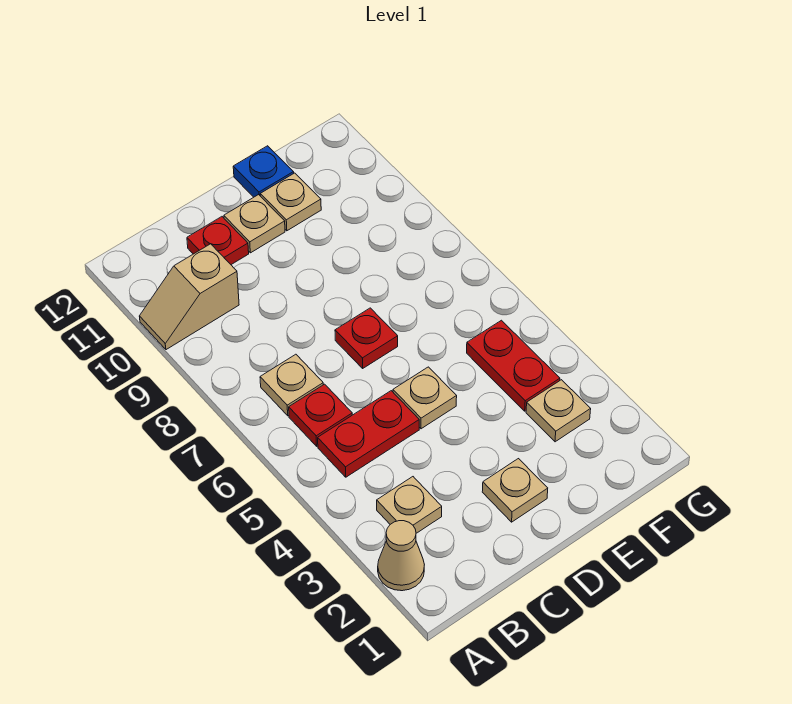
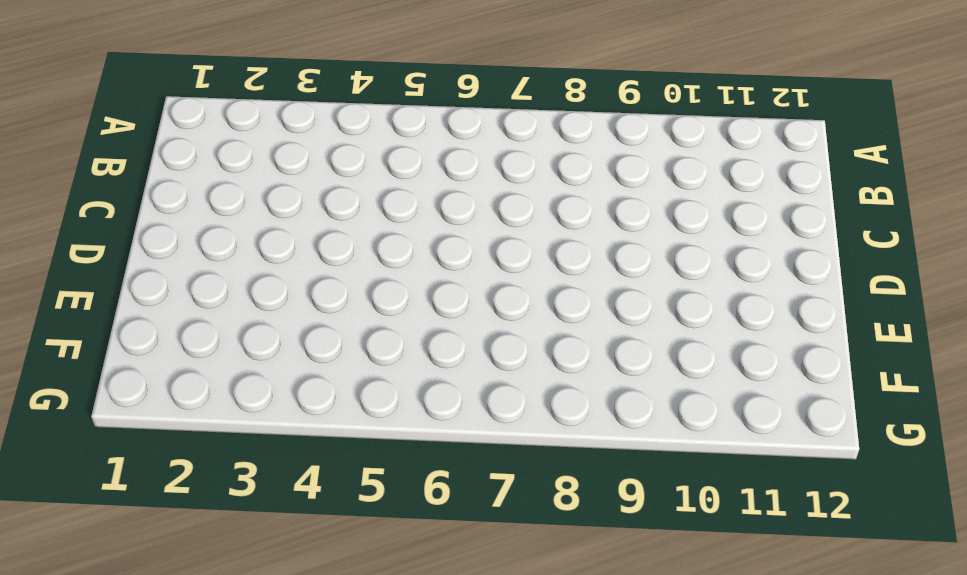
none -> tan 1x1 cone [378,521,424,591]
none -> tan 1x2 slope [139,244,239,350]
none -> tan 1x1 plate [377,477,442,533]

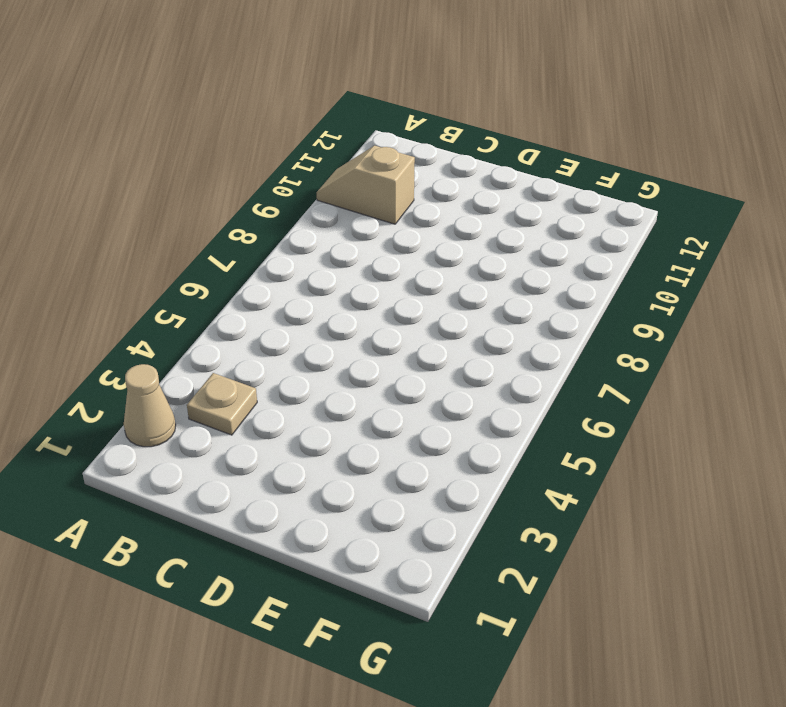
none -> red 1x2 plate [318,391,419,477]
none -> red 1x1 plate [289,384,352,446]
none -> tan 1x1 plate [260,354,323,416]

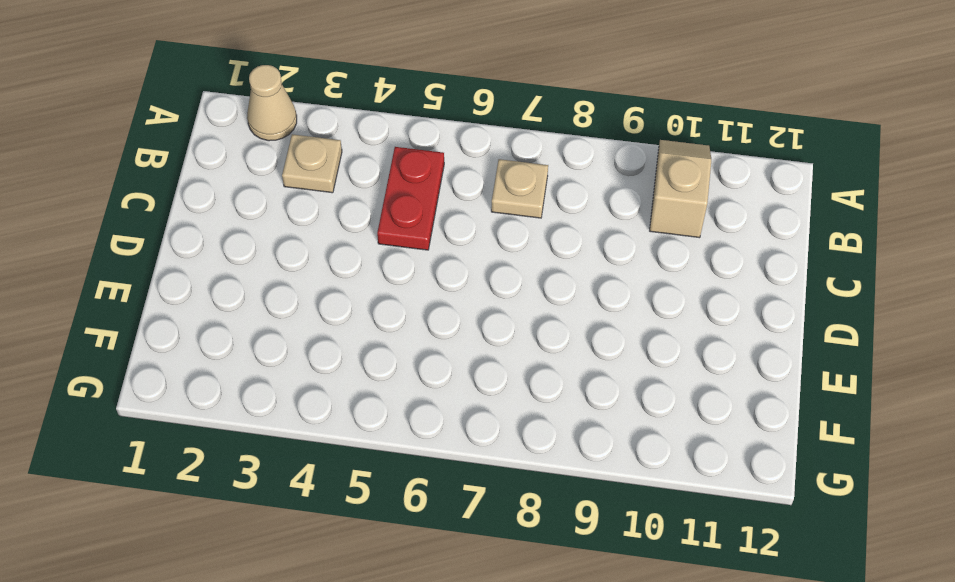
none -> red 1x1 plate [289,384,352,446]
none -> red 1x1 plate [187,217,249,265]
none -> tan 1x1 plate [482,459,548,522]

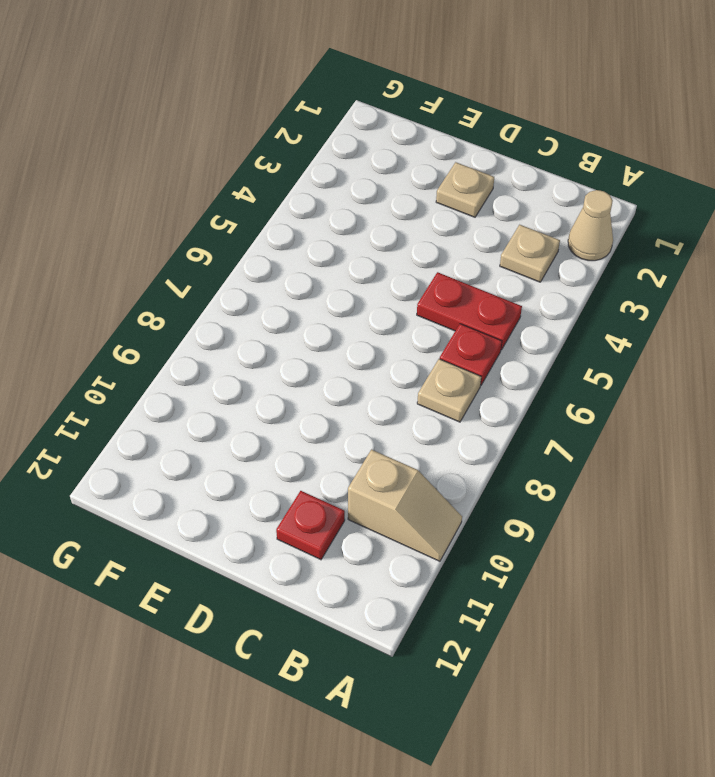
none -> tan 1x1 plate [393,367,457,429]
none -> red 1x1 plate [335,308,398,368]
none -> tan 1x1 plate [224,195,285,253]

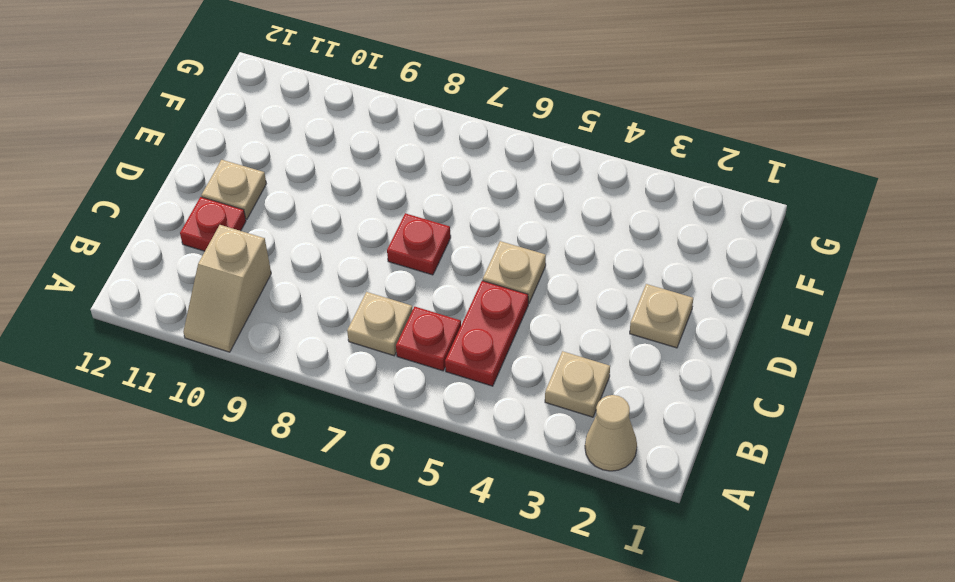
none -> tan 1x1 plate [260,173,321,231]
none -> blue 1x1 plate [233,146,294,197]
none -> tan 1x1 plate [526,380,591,442]

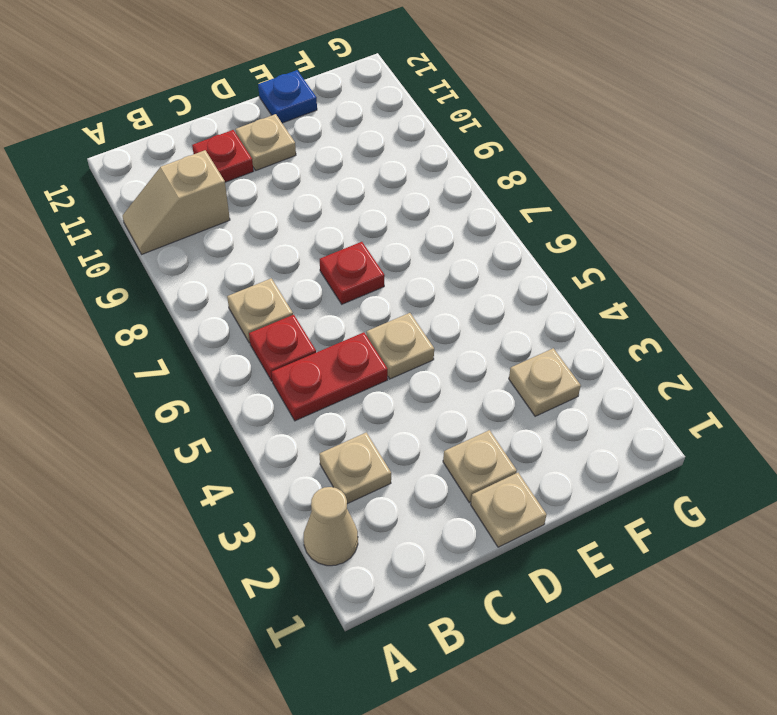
tan 1x1 plate [471,473,547,547] -> tan 1x1 plate moved to [260,173,321,231]
none -> red 1x2 plate [467,320,560,411]

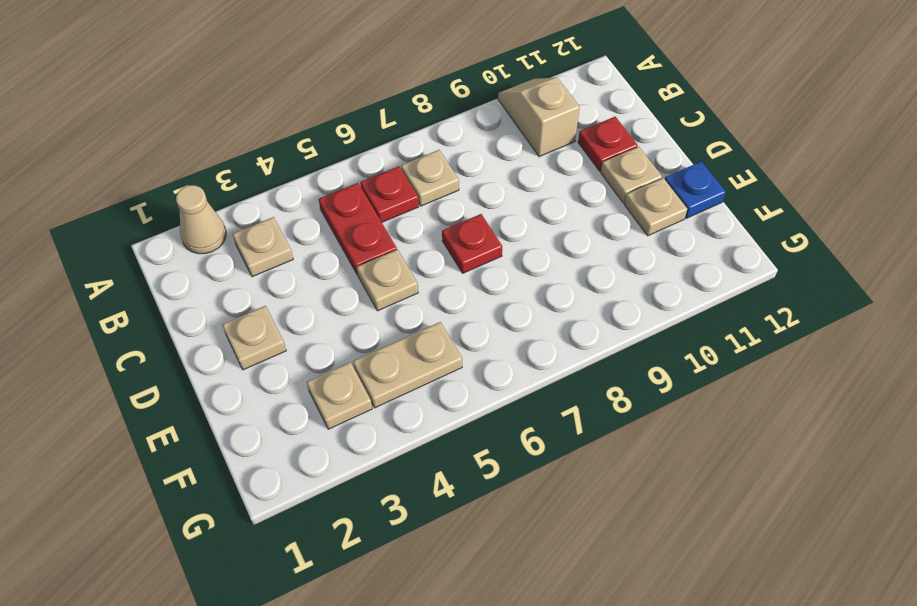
tan 1x2 plate [353,322,462,408] -> red 1x2 plate [467,320,560,411]

